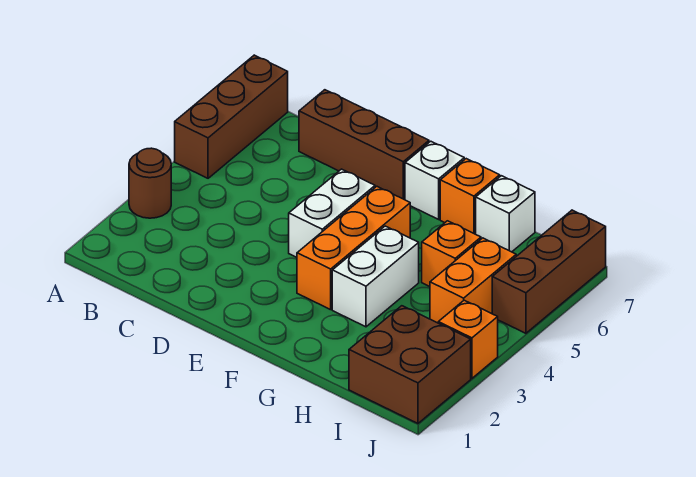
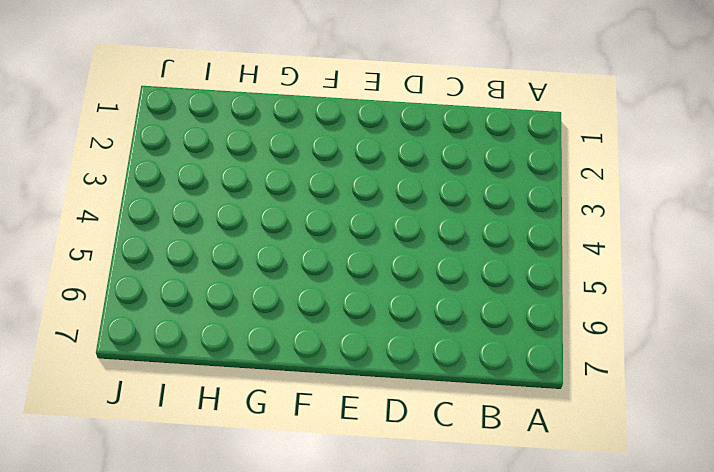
none -> brown 1x1 round brick [129,148,171,218]
none -> brown 1x3 brick [175,55,288,178]
none -> brown 1x3 brick [299,90,429,200]

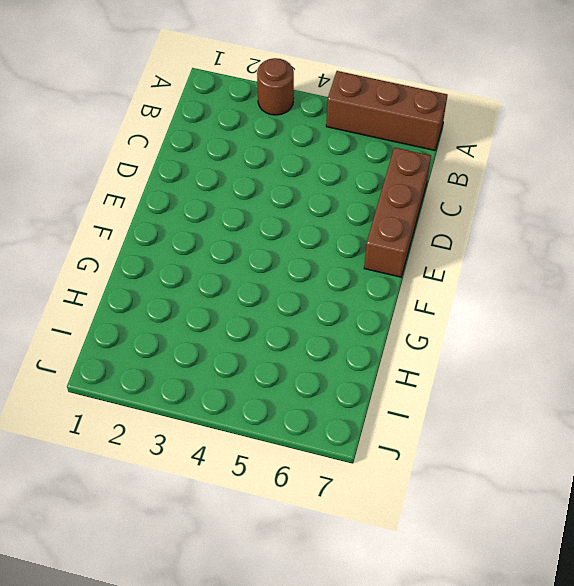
none -> white 1x2 brick [289,169,375,257]
none -> orange 1x3 brick [297,186,410,310]
none -> white 1x1 brick [405,141,464,219]

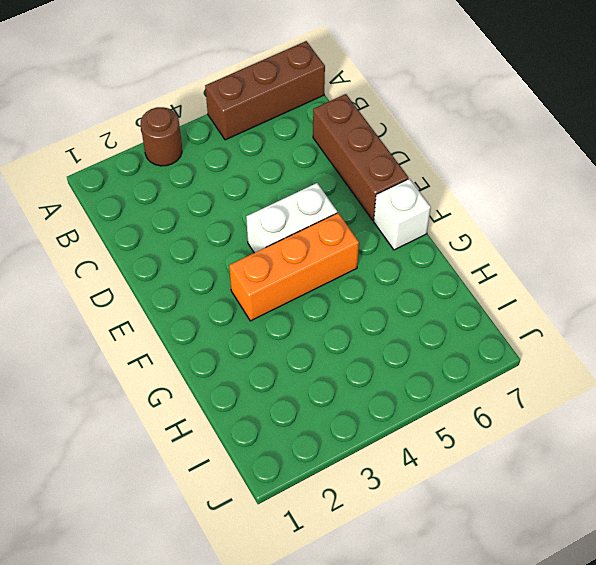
none -> white 1x2 brick [332,226,419,327]
none -> orange 1x1 brick [440,159,500,234]
none -> orange 1x1 brick [422,221,481,287]

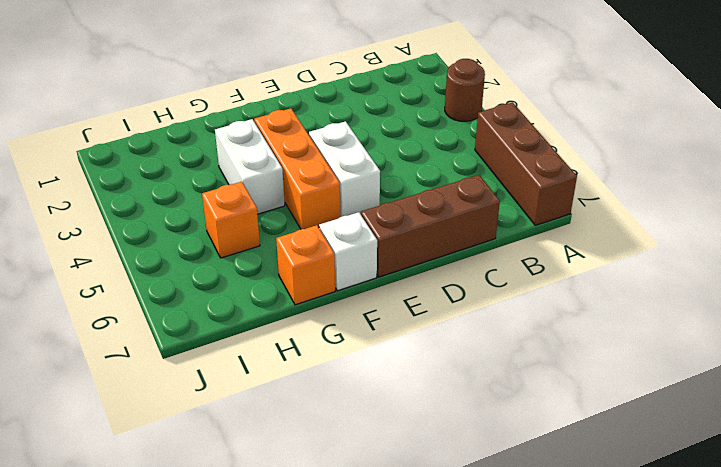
none -> white 1x1 brick [476,176,535,252]
none -> brown 2x2 brick [349,306,471,423]
none -> orange 1x2 brick [430,238,516,323]

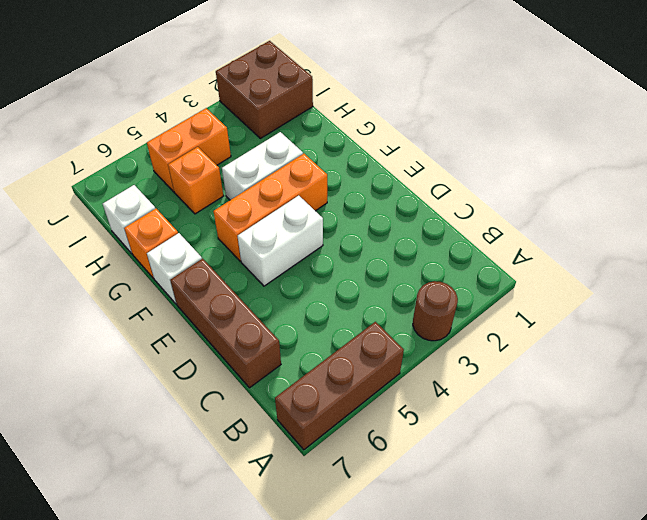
none -> orange 1x1 brick [438,300,498,378]
none -> brown 1x3 brick [492,210,606,333]

